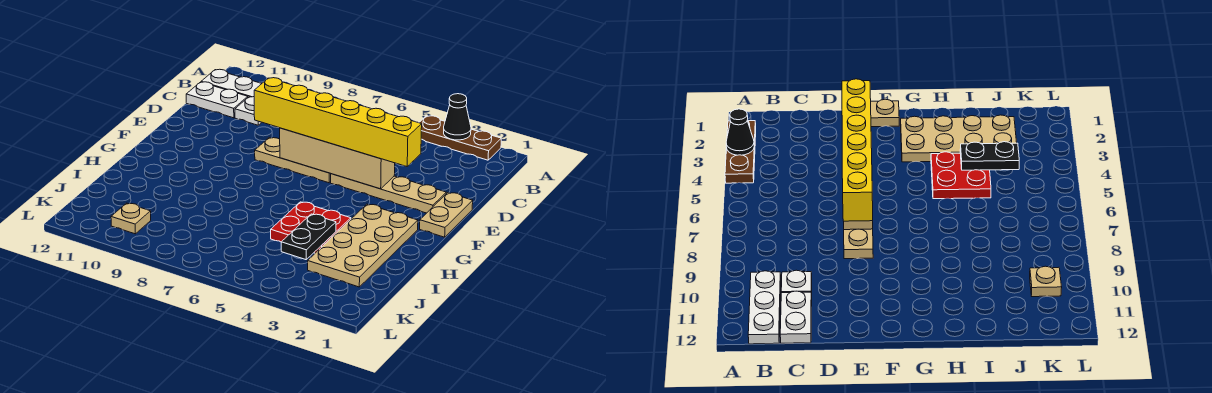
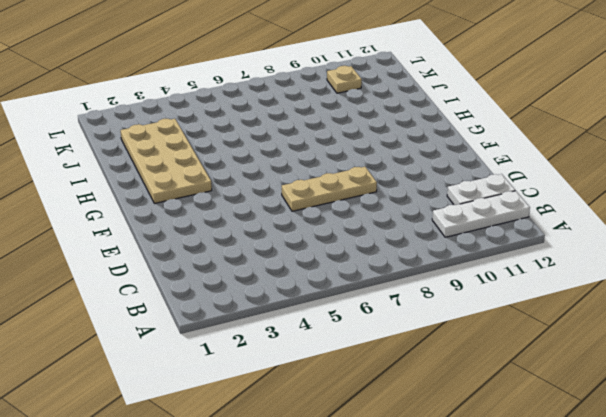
none -> brown 1x3 plate [419,116,501,160]
none -> white 1x1 plate [235,97,262,125]
none -> tan 1x2 plate [420,193,473,237]

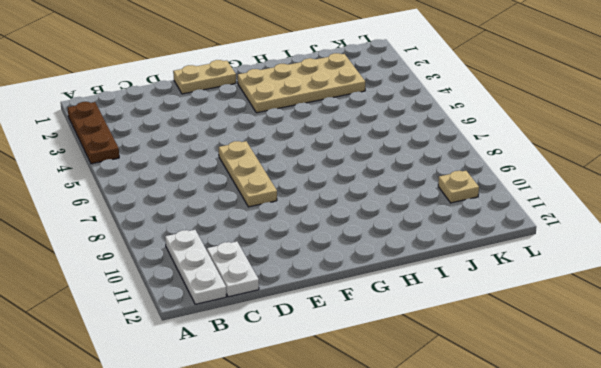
none -> white 1x1 plate [235,97,262,125]
none -> tan 1x4 plate [331,174,446,213]
none -> red 2x2 plate [271,202,351,253]

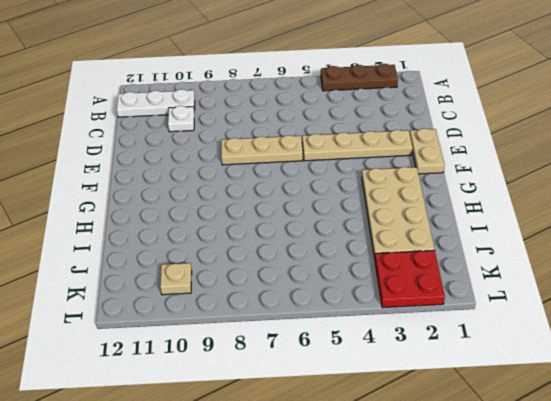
red 2x2 plate [375,250,445,308] -> red 2x2 plate moved to [271,202,351,253]
none -> white 1x2 plate [186,82,248,118]
none -> black 1x1 cone [444,94,471,140]
none -> tan 1x4 brick [280,128,395,189]

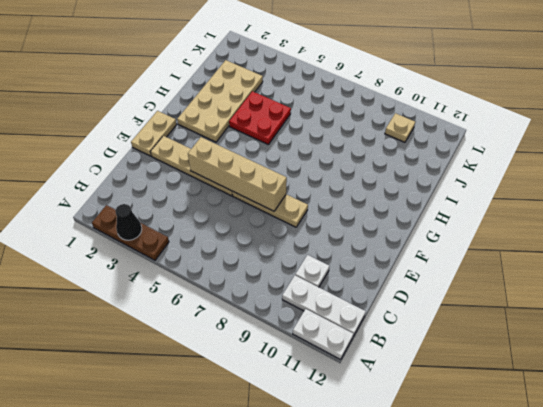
white 1x2 plate [293,309,353,359] -> white 1x2 plate moved to [186,82,248,118]
none -> black 1x2 plate [281,214,336,260]
none -> yellow 1x6 brick [254,78,422,166]

